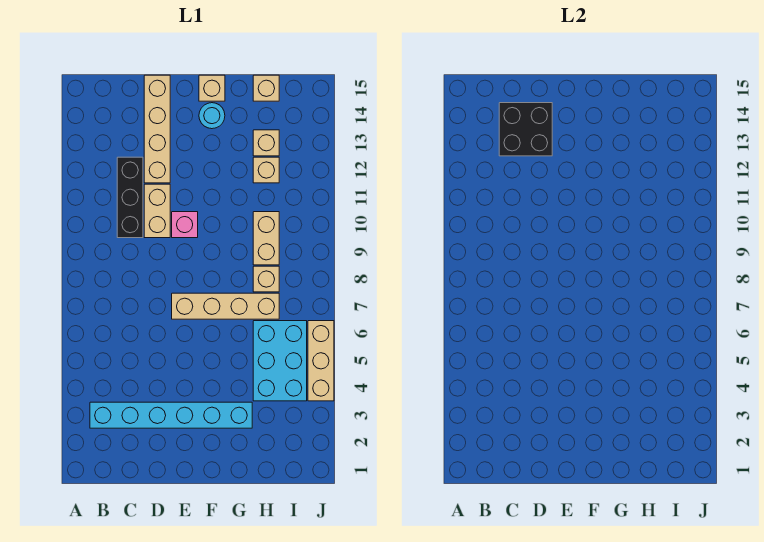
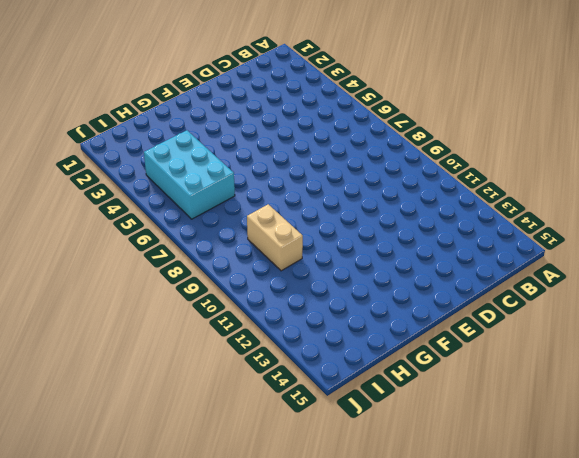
none -> cyan 1x6 brick [90,402,252,428]
none -> black 1x3 brick [117,157,143,238]
none -> tan 1x2 brick [144,184,170,238]

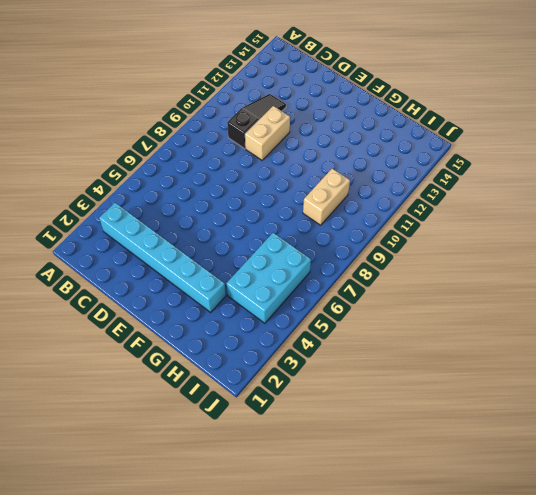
black 1x3 slope [227,94,286,149] -> black 1x3 brick [117,157,143,238]
none -> tan 1x4 brick [144,75,170,183]
none -> tan 1x4 brick [172,293,279,319]
none -> pink 1x1 brick [172,212,198,238]

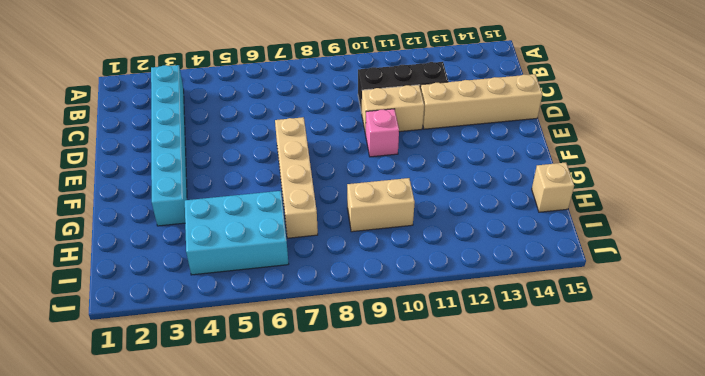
none -> cyan 1x1 round brick [199,103,225,129]
none -> tan 1x1 brick [199,75,225,101]
none -> tan 1x1 brick [253,266,279,292]

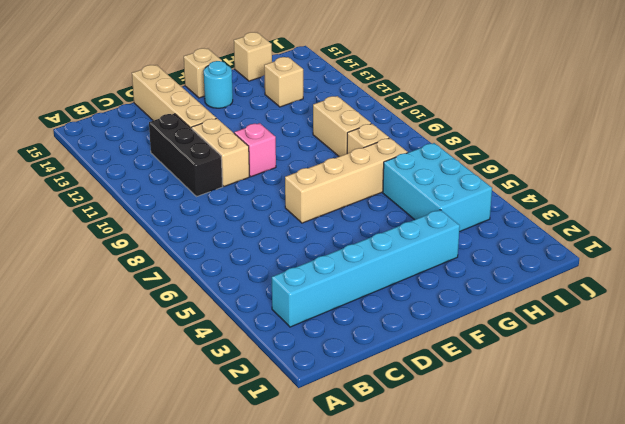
none -> tan 1x1 brick [253,157,279,183]
none -> tan 1x3 brick [308,321,334,401]
none -> black 2x2 brick [499,103,552,156]

